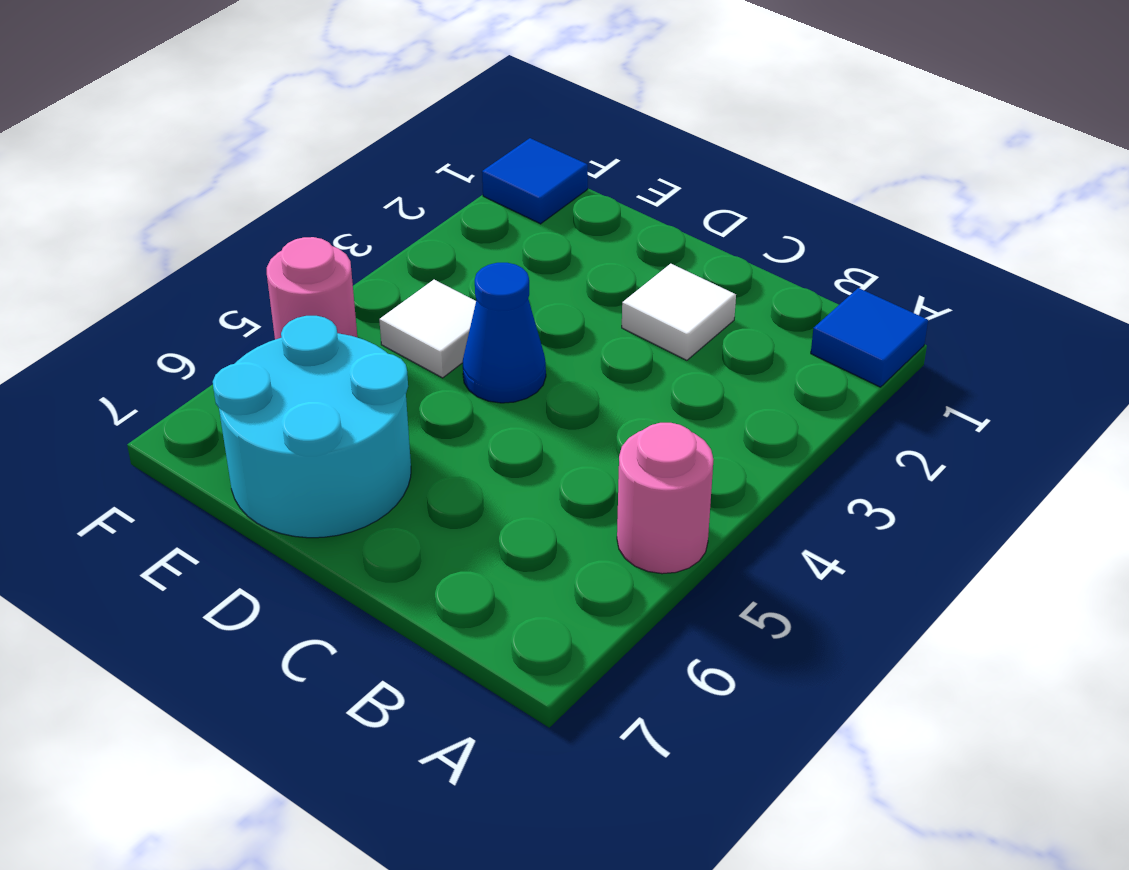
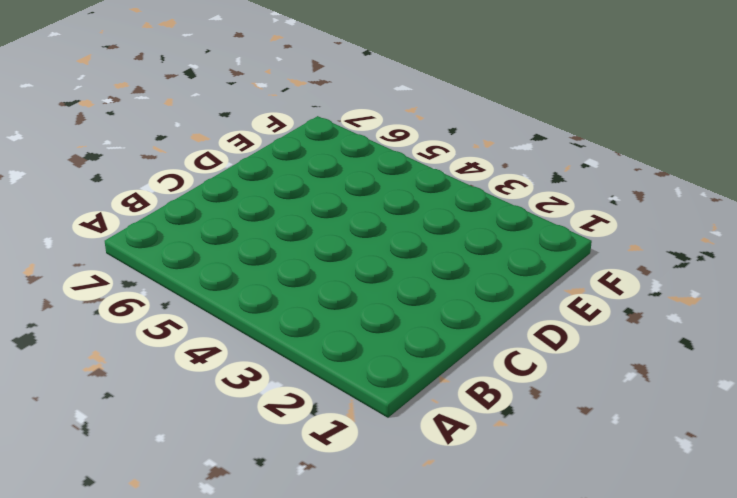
none -> blue 1x1 tile [811,288,928,387]
none -> pink 1x1 round brick [617,423,714,574]

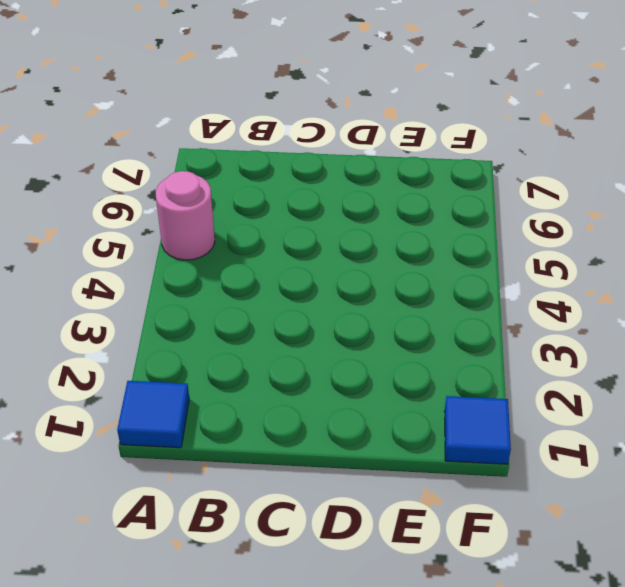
none -> white 1x1 tile [622,264,736,360]
none -> blue 1x1 cone [463,263,546,403]

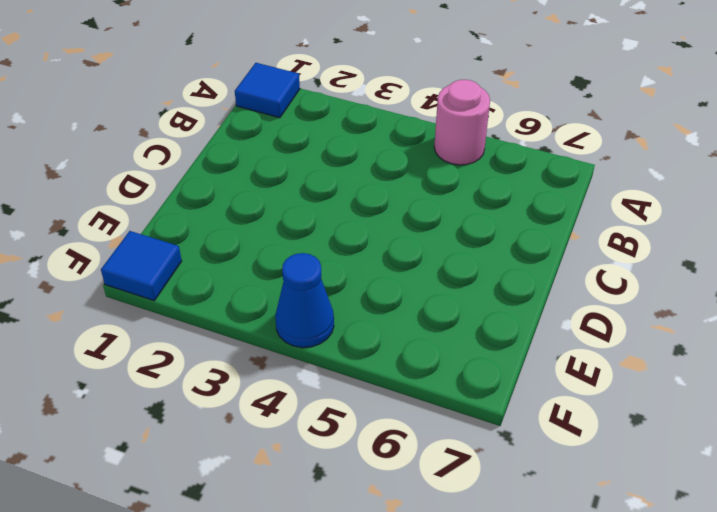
blue 1x1 cone [275,253,334,348] -> blue 1x1 cone moved to [463,263,546,403]
none -> white 1x1 tile [622,264,736,360]
none -> cyan 2x2 round brick [213,316,411,538]

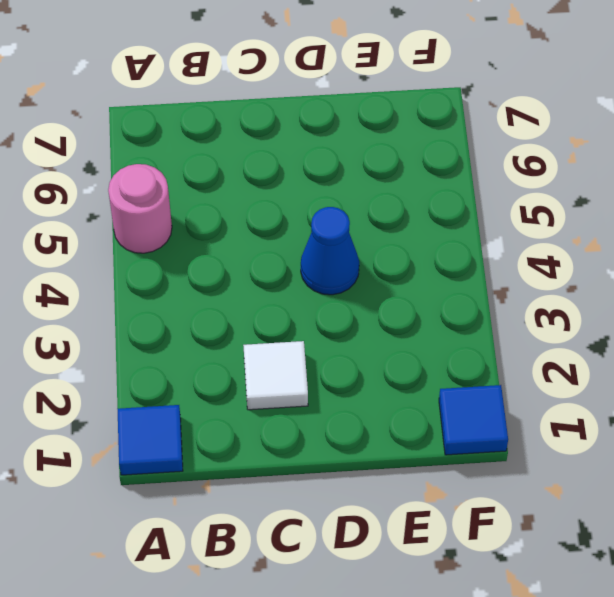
none -> cyan 2x2 round brick [213,316,411,538]
none -> white 1x1 tile [379,280,476,378]

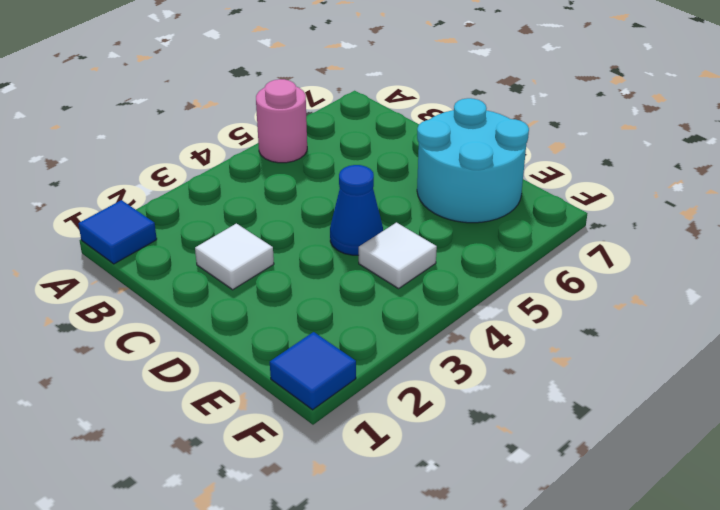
none -> pink 1x1 round brick [267,237,357,340]

